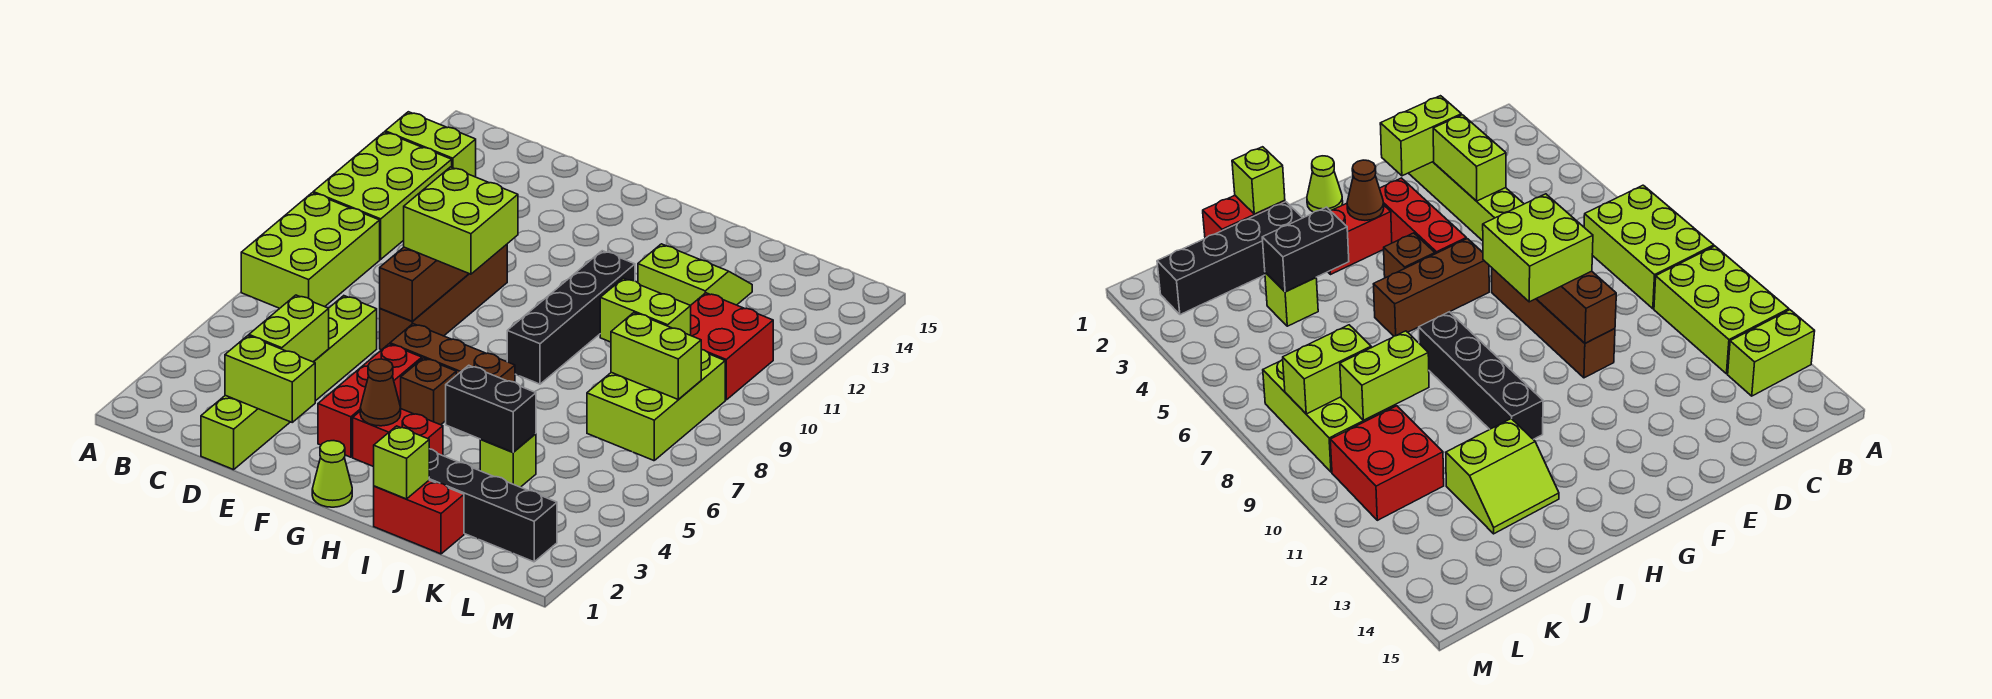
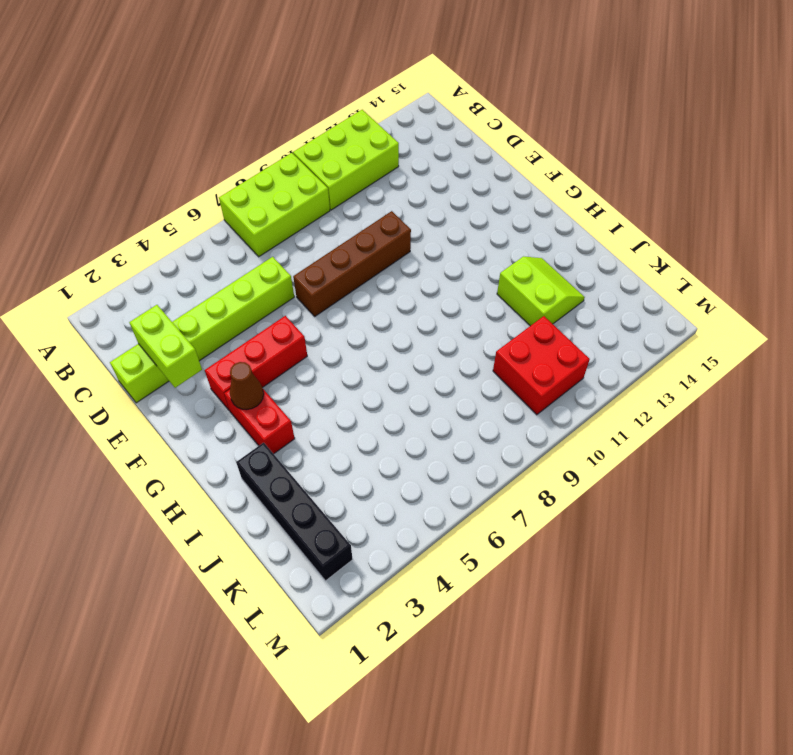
none -> lime 1x2 brick [385,112,476,177]
none -> brown 1x3 brick [390,324,515,382]
none -> lime 1x1 cone [312,441,352,507]

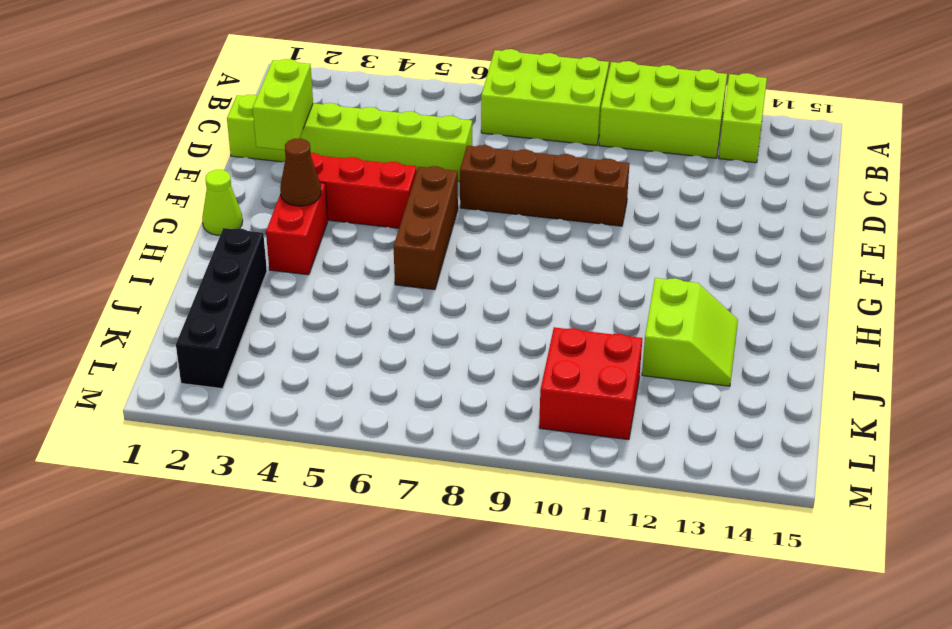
none -> brown 1x1 brick [401,358,456,425]
none -> black 1x4 brick [507,251,635,384]
none -> red 1x2 brick [374,480,464,554]

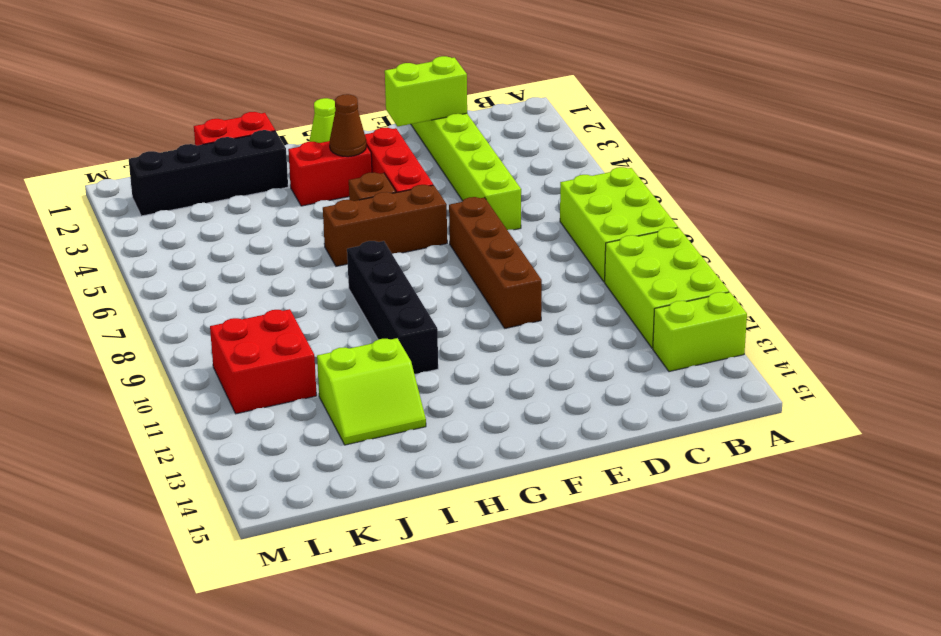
none -> lime 1x1 brick [480,434,536,487]
none -> lime 2x3 brick [587,350,725,461]
none -> lime 1x2 brick [249,295,329,362]

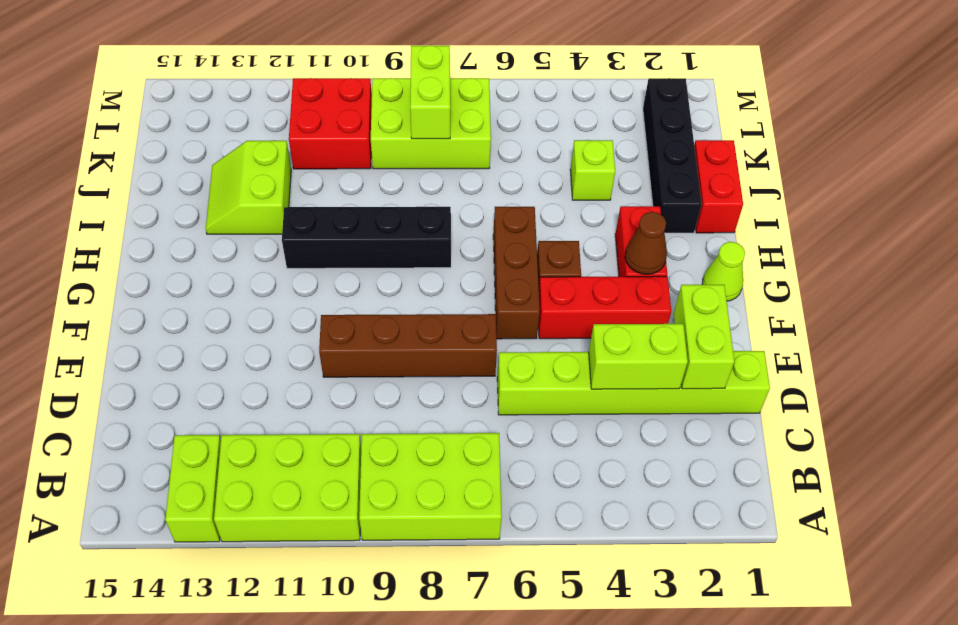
none -> brown 1x4 brick [380,247,469,321]
none -> lime 1x1 brick [374,426,429,499]
none -> black 1x2 brick [446,365,536,452]

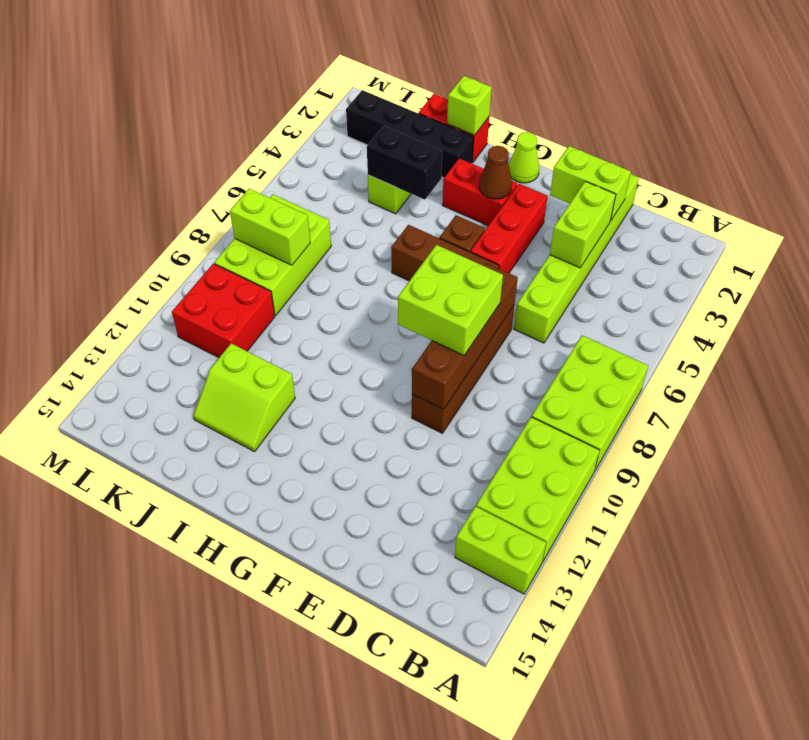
none -> black 1x4 brick [507,251,635,384]
none -> lime 1x2 brick [600,278,691,342]

